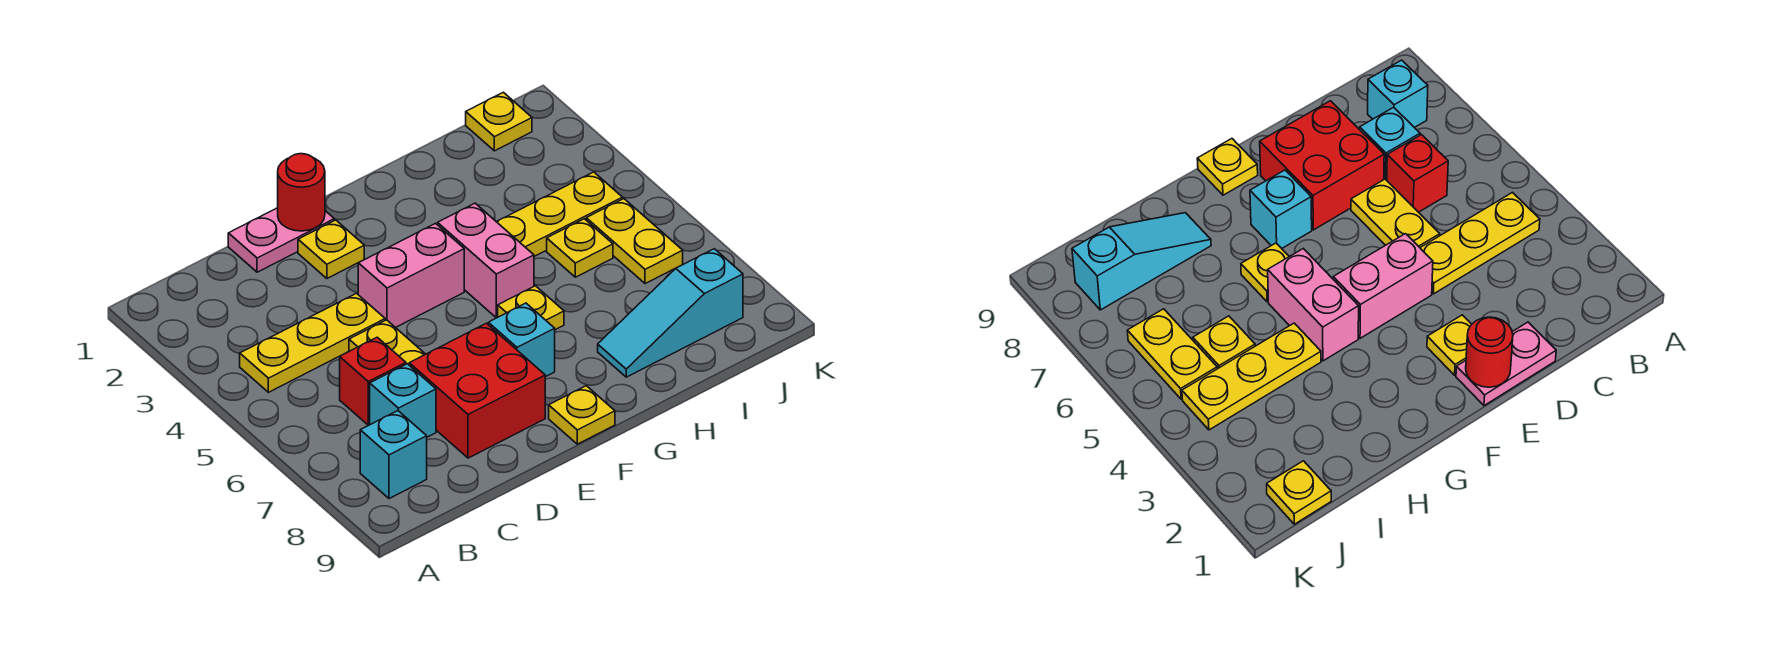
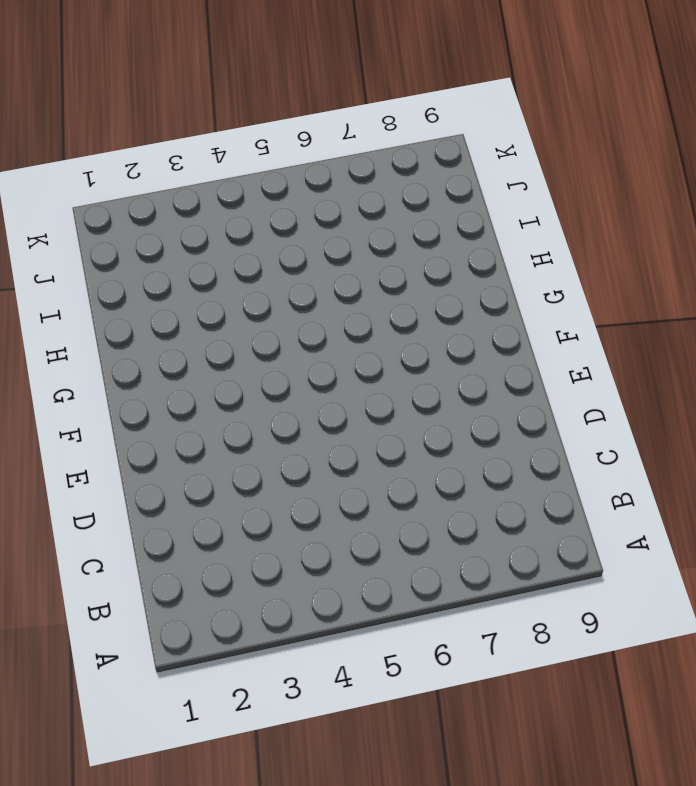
none -> yellow 1x3 plate [240,293,385,392]
none -> cyan 1x1 brick [360,411,427,499]
none -> red 1x1 brick [340,337,406,425]

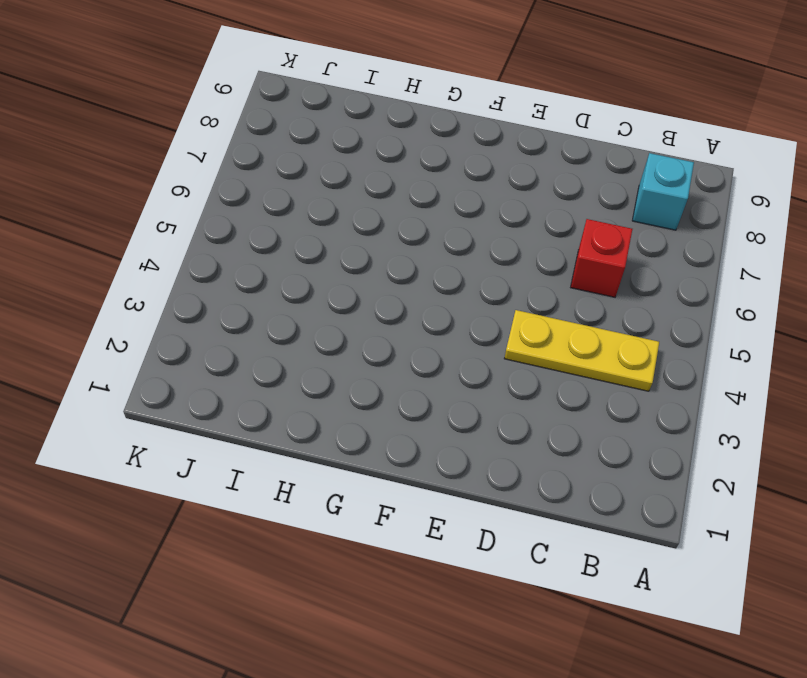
none -> cyan 1x1 brick [370,364,436,437]
none -> pink 1x2 plate [228,208,334,272]
none -> yellow 1x2 plate [349,320,425,365]

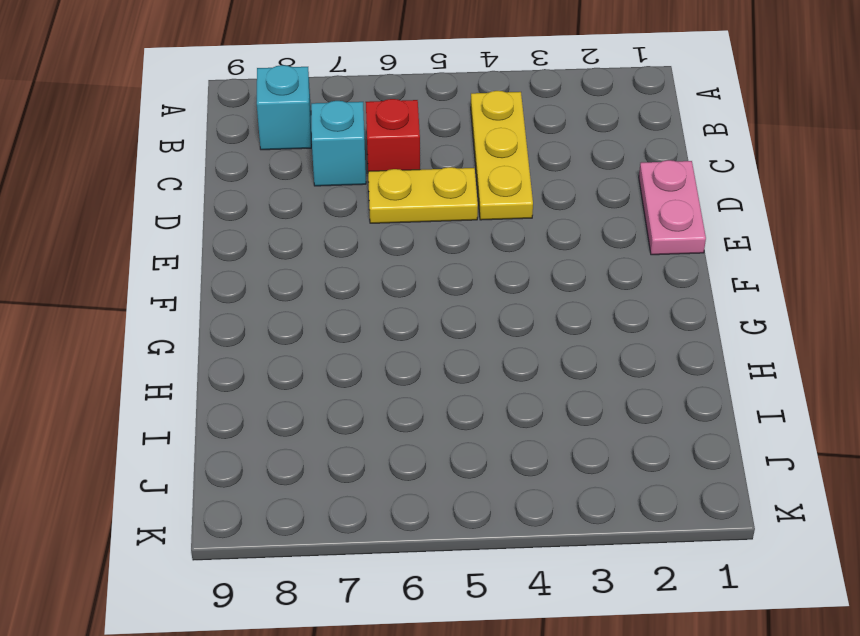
none -> red 2x2 brick [409,323,545,458]
none -> yellow 1x1 plate [298,220,364,278]
none -> pink 1x2 brick [358,224,464,328]

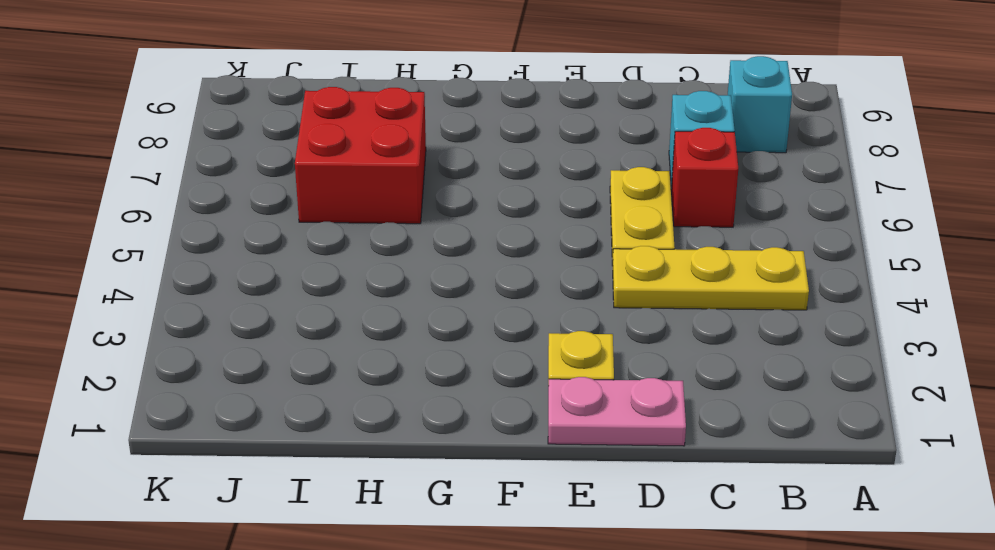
red 2x2 brick [295,87,426,224] -> red 2x2 brick moved to [409,323,545,458]
none -> pink 1x2 brick [358,224,464,328]
none -> cyan 1x1 brick [488,303,555,377]
none -> yellow 1x1 plate [549,386,615,444]

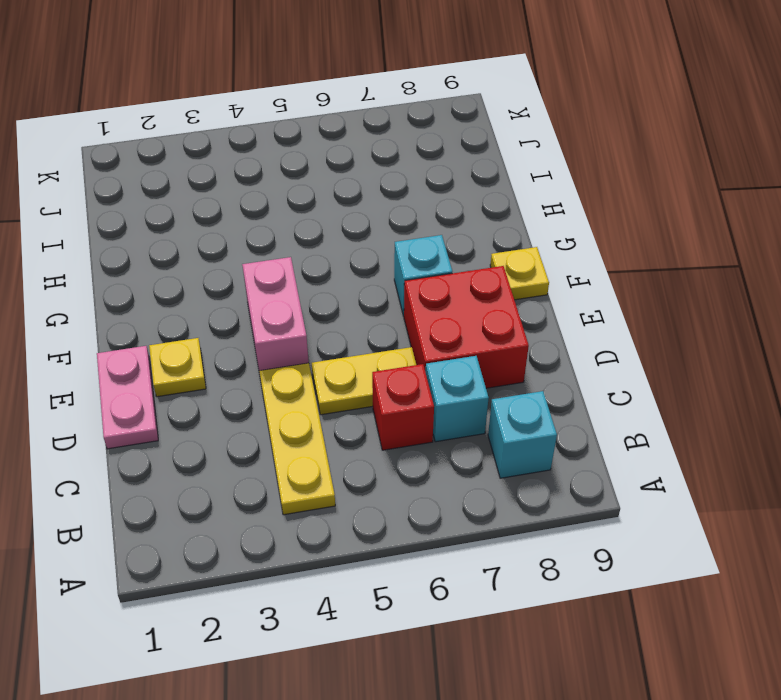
none -> pink 1x2 brick [438,203,534,318]
none -> yellow 1x1 plate [498,286,564,330]
none -> yellow 1x3 plate [497,172,622,256]

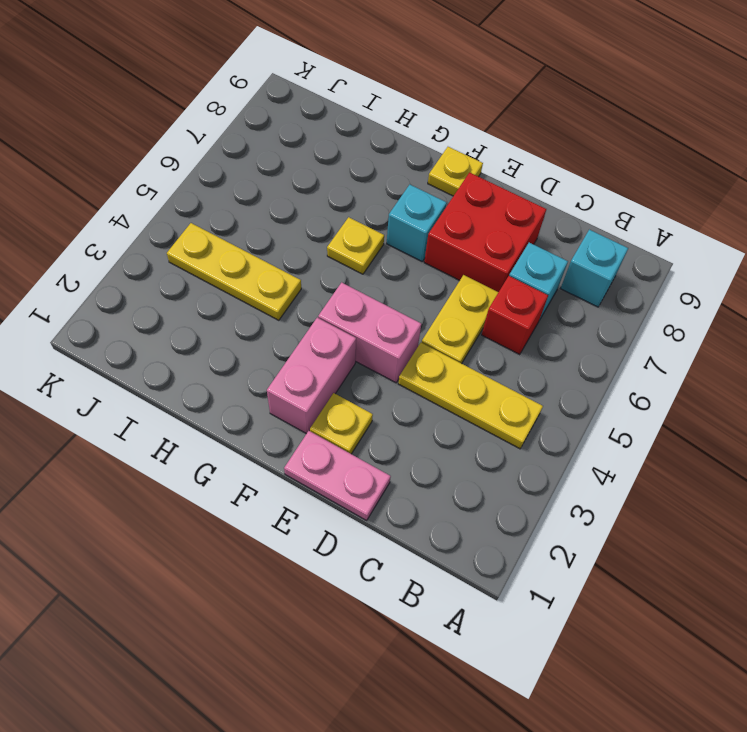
pink 1x2 brick [267,318,356,434] -> pink 1x2 brick moved to [438,203,534,318]
none -> cyan 1x3 slope [598,249,743,377]
none -> yellow 1x1 plate [547,219,613,277]
none -> yellow 1x1 plate [466,92,532,151]

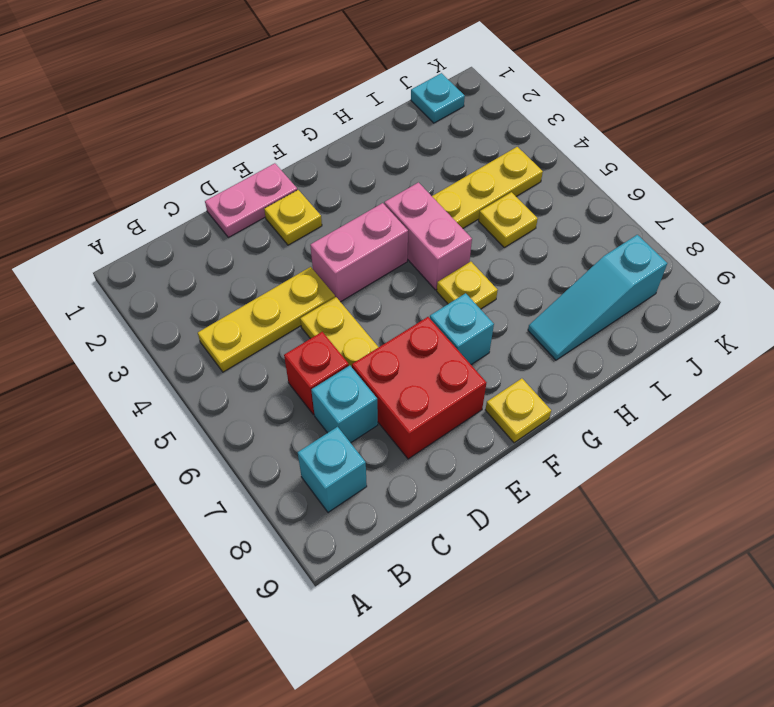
cyan 1x1 plate [411,73,465,123] -> yellow 1x1 plate [466,92,532,151]
none -> yellow 1x2 plate [586,199,683,284]
none -> red 1x1 round brick [278,154,325,231]

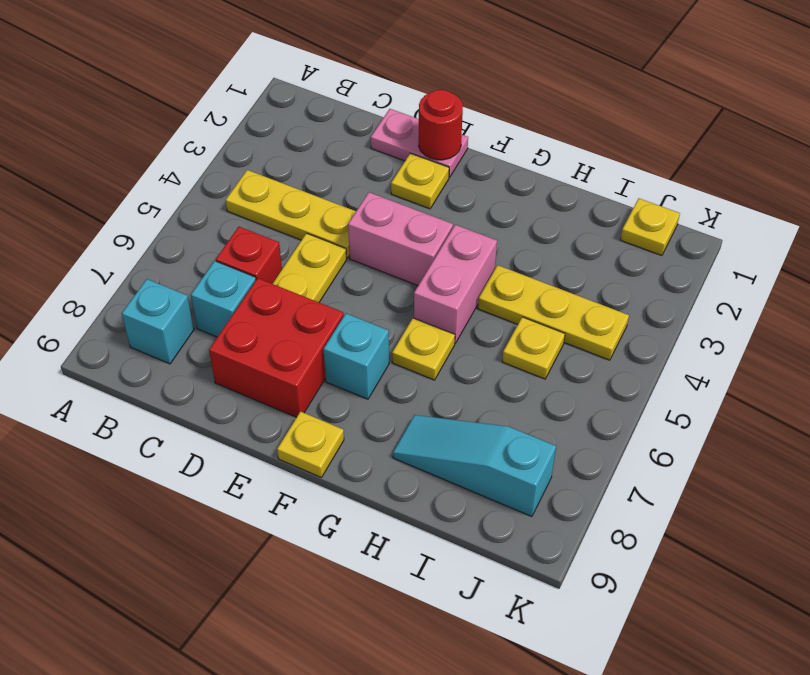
none -> yellow 1x2 plate [586,199,683,284]

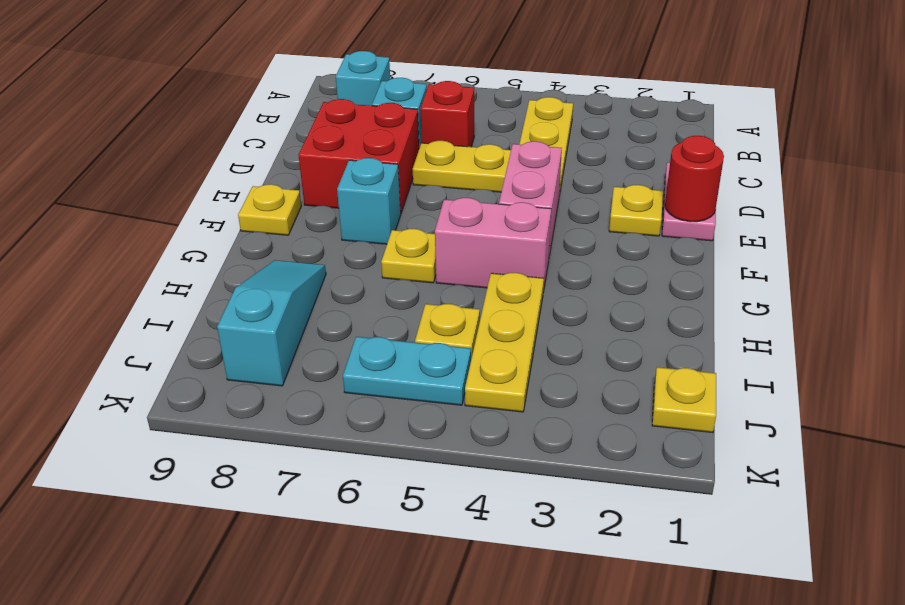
cyan 1x2 plate [343,337,471,405] -> yellow 1x2 plate [586,199,683,284]

